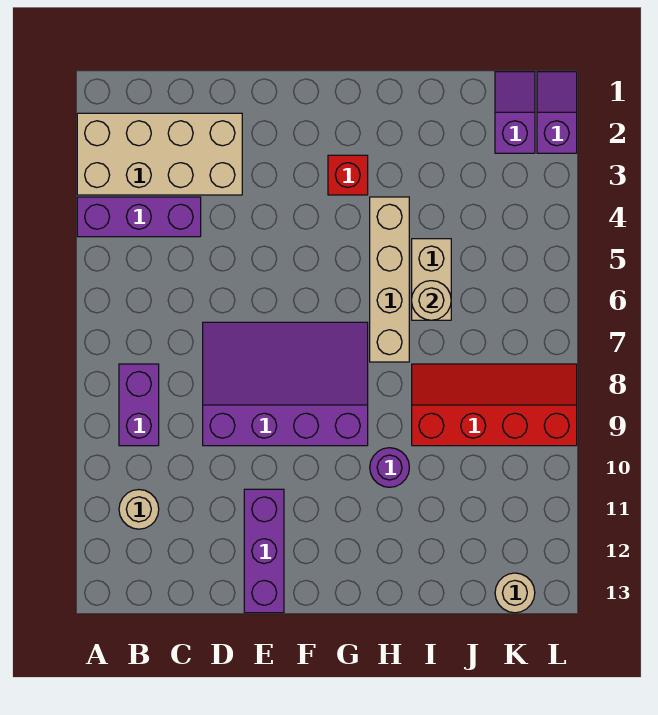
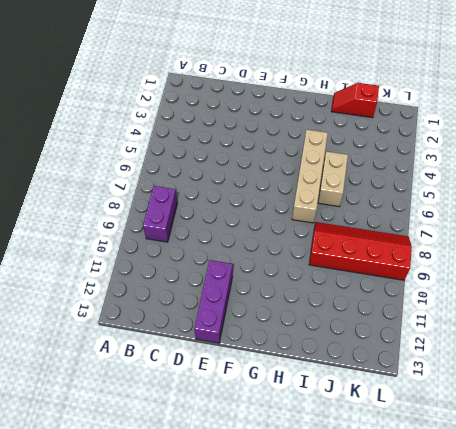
red 1x2 slope [331,83,379,118] -> none
none -> tan 2x4 brick [77,113,242,195]
none -> purple 1x3 brick [77,197,201,237]
none -> tan 1x1 round brick [119,490,159,529]

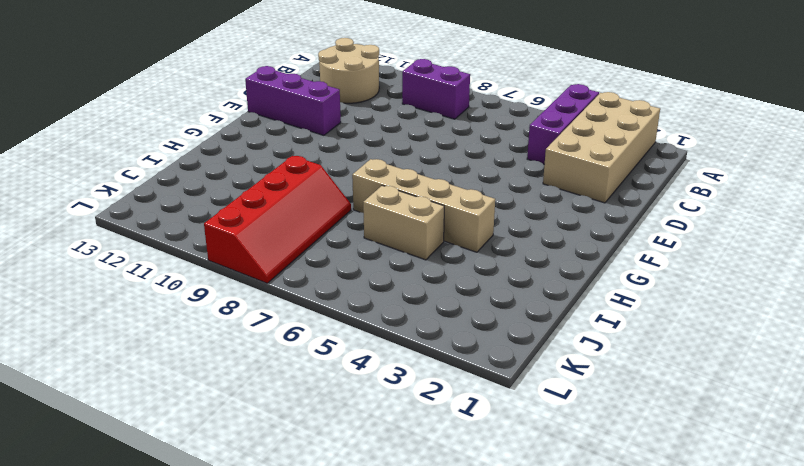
tan 2x2 round brick [318,38,379,103] -> tan 1x1 round brick [119,490,159,529]
none -> purple 3x4 slope [203,322,368,446]
none -> red 1x1 brick [328,155,368,195]
none -> purple 1x1 round brick [370,448,409,487]

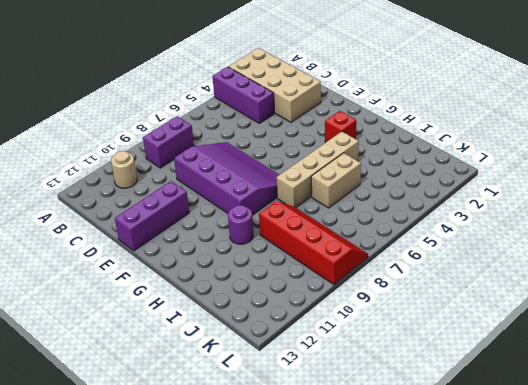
none -> purple 1x2 slope [495,72,535,153]
none -> tan 1x1 round brick [495,573,535,613]
none -> purple 1x2 slope [537,72,577,153]

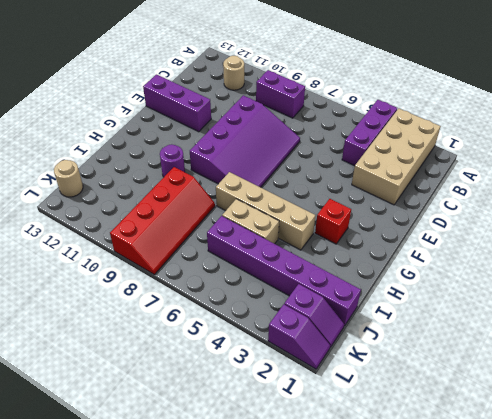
purple 1x6 brick [207,216,361,326] -> none
none -> tan 1x1 round brick [412,281,451,320]

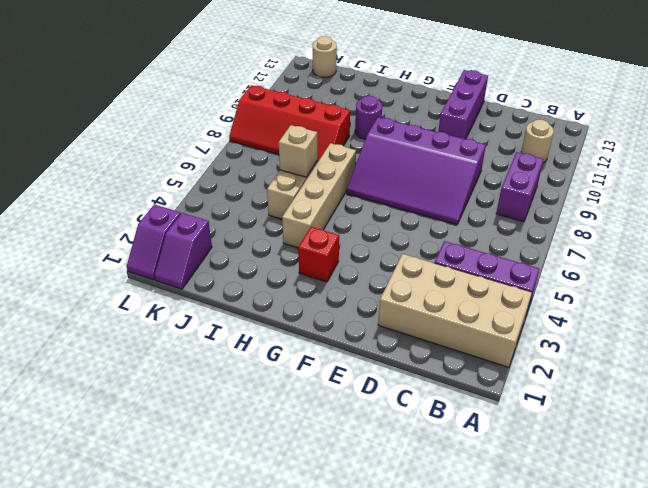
tan 1x1 brick [279,125,318,177] -> tan 1x1 round brick [412,281,451,320]

